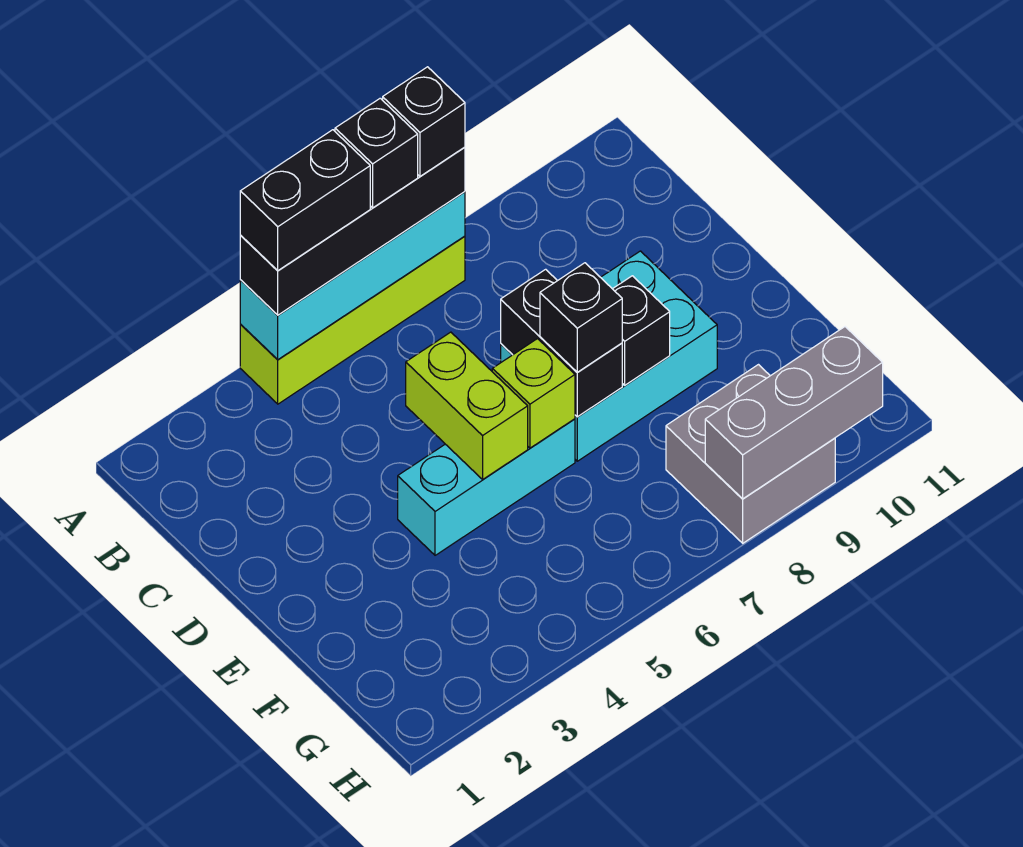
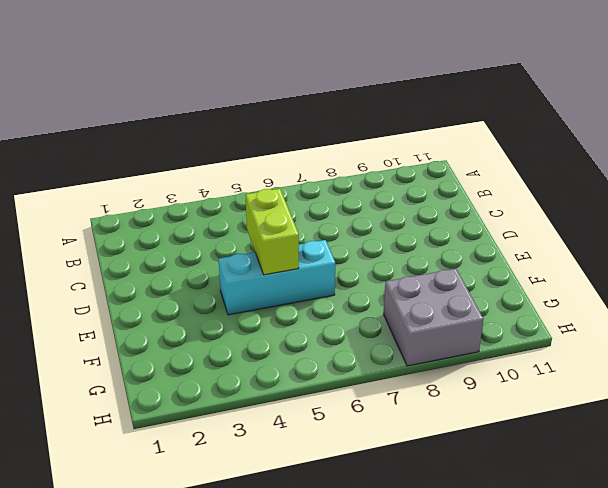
none -> lime 1x4 brick [240,236,465,404]
none -> cyan 2x3 brick [501,251,717,461]
none -> cyan 1x4 brick [240,192,465,360]

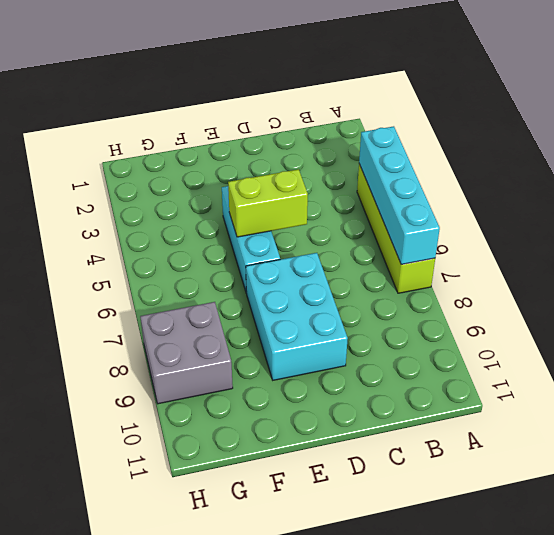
none -> black 1x2 brick [501,269,622,417]
none -> lime 1x1 brick [492,339,575,448]
none -> black 1x1 brick [613,276,670,385]

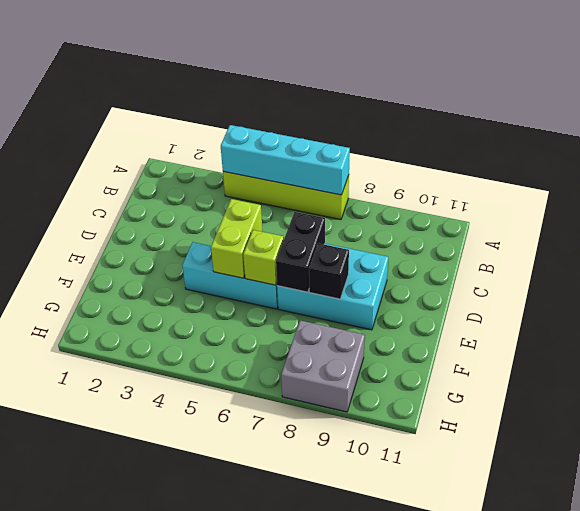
none -> grey 1x3 brick [705,327,883,499]
none -> black 1x4 brick [240,147,465,315]
none -> black 1x1 brick [540,263,622,372]

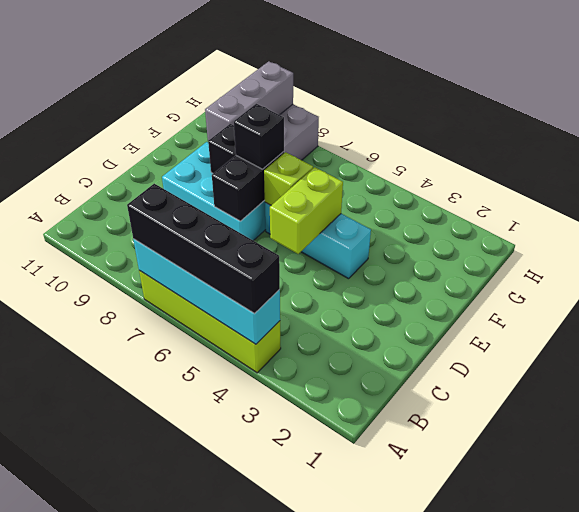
grey 1x3 brick [205,61,293,141] -> grey 1x3 brick turned to [705,327,883,499]
none -> black 1x2 brick [240,130,370,271]
none -> black 1x1 brick [335,98,418,208]
none -> black 1x1 brick [383,67,465,176]

